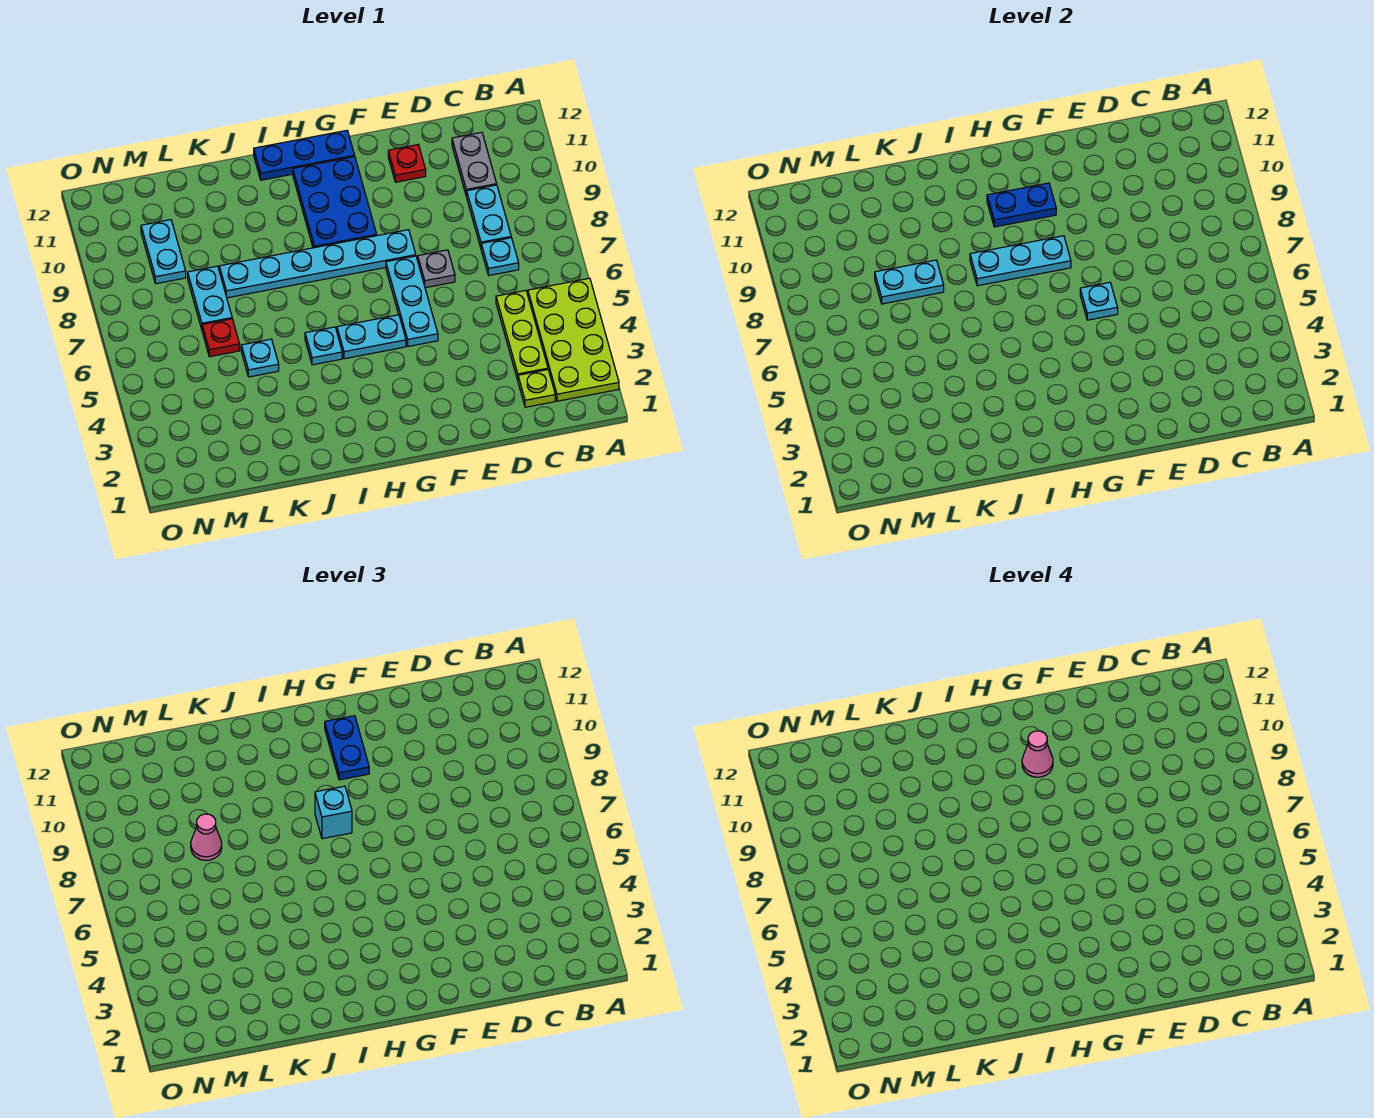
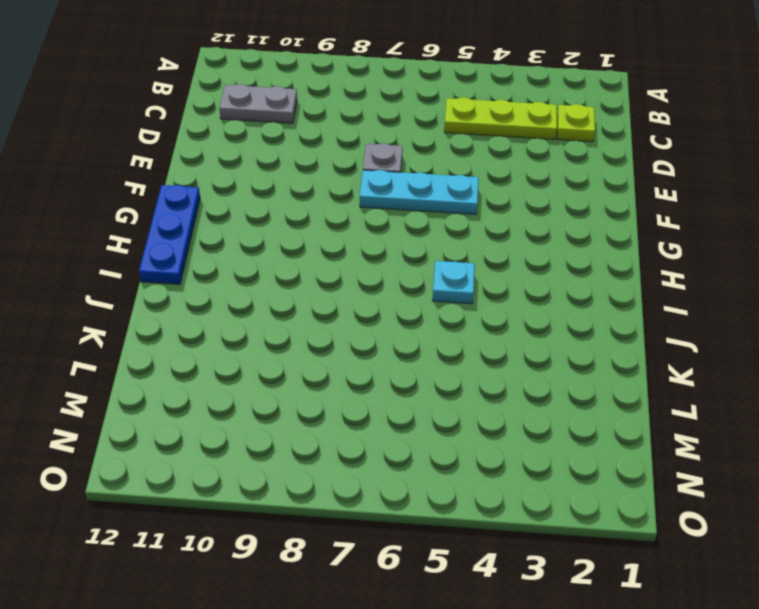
none -> lime 2x4 plate [528,278,619,401]
none -> cyan 1x1 plate [481,238,519,275]
none -> cyan 1x2 plate [467,185,511,247]

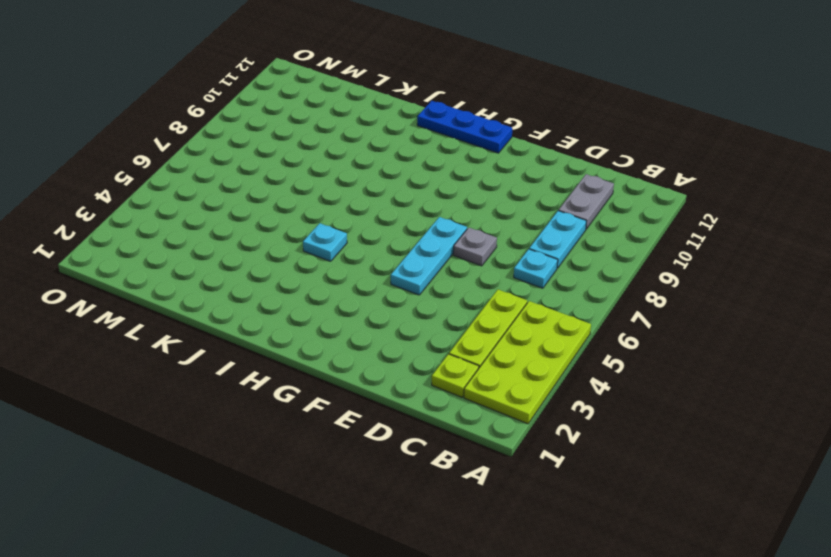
none -> red 1x1 plate [388,145,426,182]
none -> cyan 1x6 plate [219,230,416,298]
none -> cyan 1x2 plate [337,315,406,359]

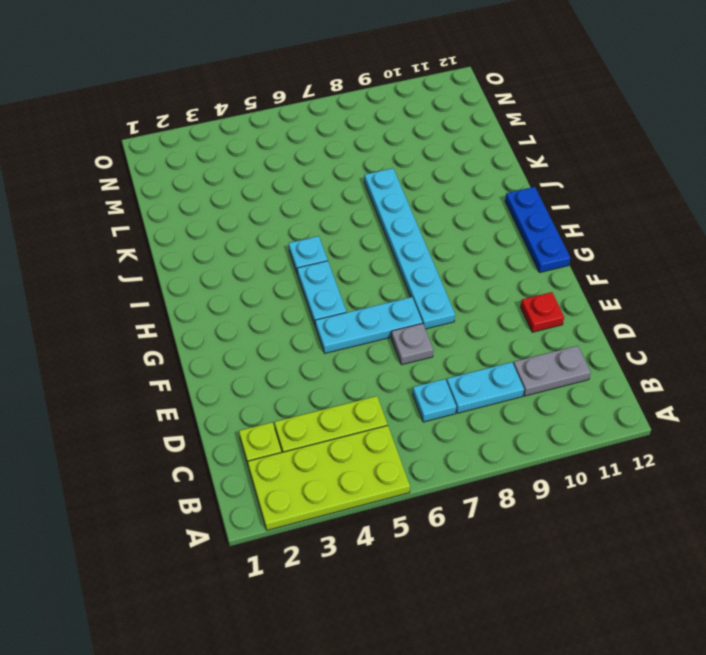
none -> blue 2x3 plate [293,157,377,248]
none -> cyan 1x1 plate [241,339,279,377]
none -> red 1x1 plate [202,319,240,357]

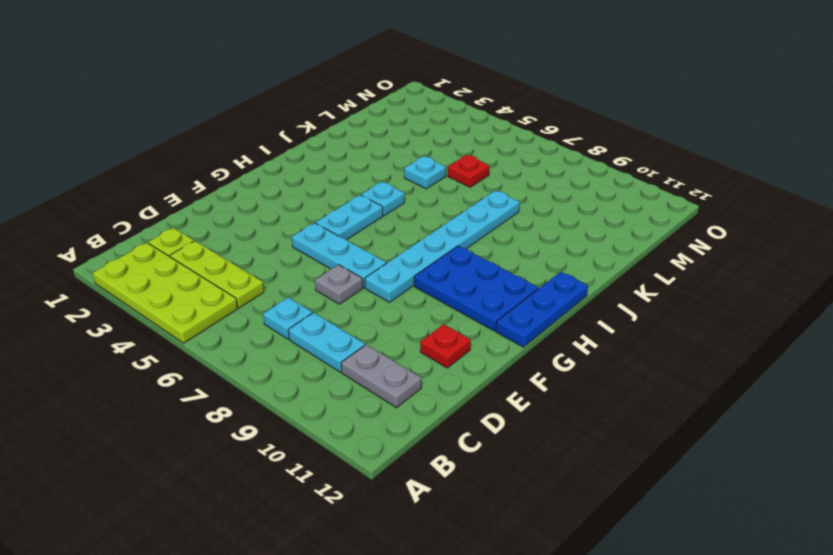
none -> cyan 1x2 plate [188,266,232,329]
none -> cyan 1x2 plate [141,220,186,284]
none -> cyan 1x1 plate [1080,282,1118,320]

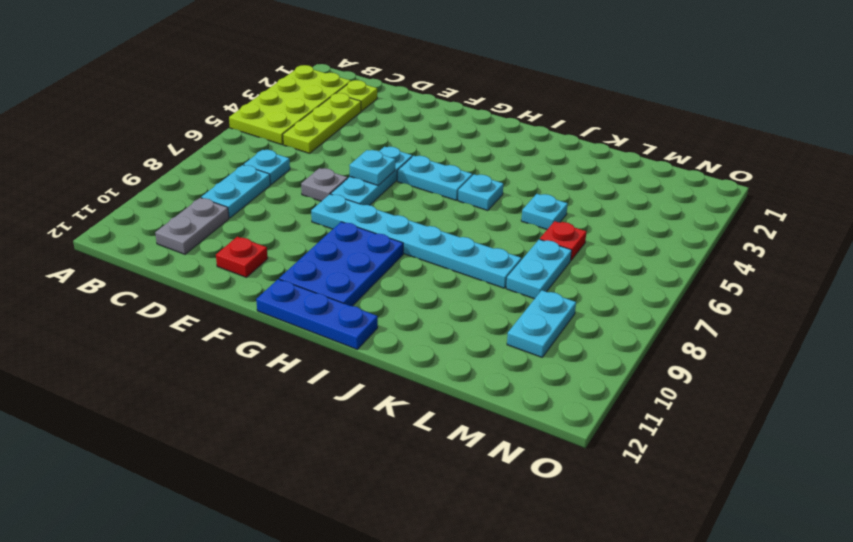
none -> cyan 1x3 plate [970,236,1071,286]
none -> blue 1x2 plate [987,183,1056,227]
none -> cyan 1x2 plate [875,260,944,304]

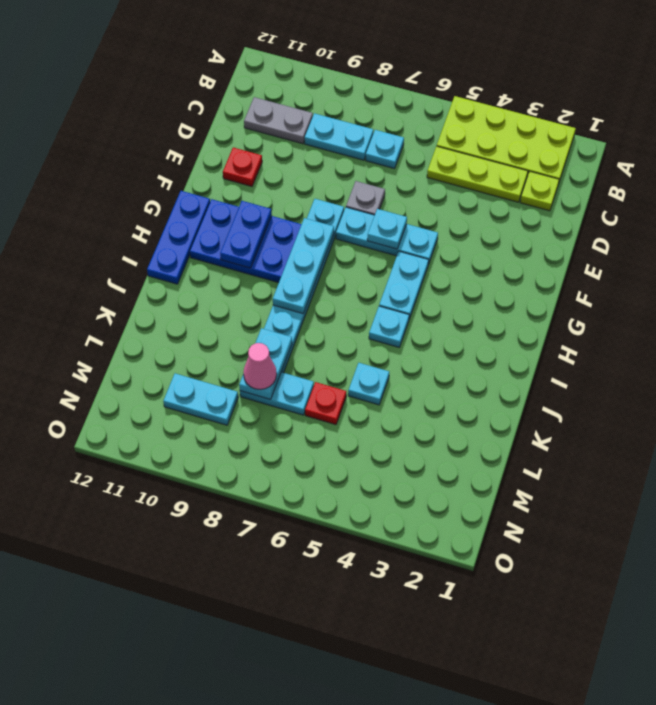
none -> blue 1x2 plate [325,716,369,780]
none -> cyan 1x1 brick [315,786,352,839]
none -> pink 1x1 cone [1022,731,1053,777]

